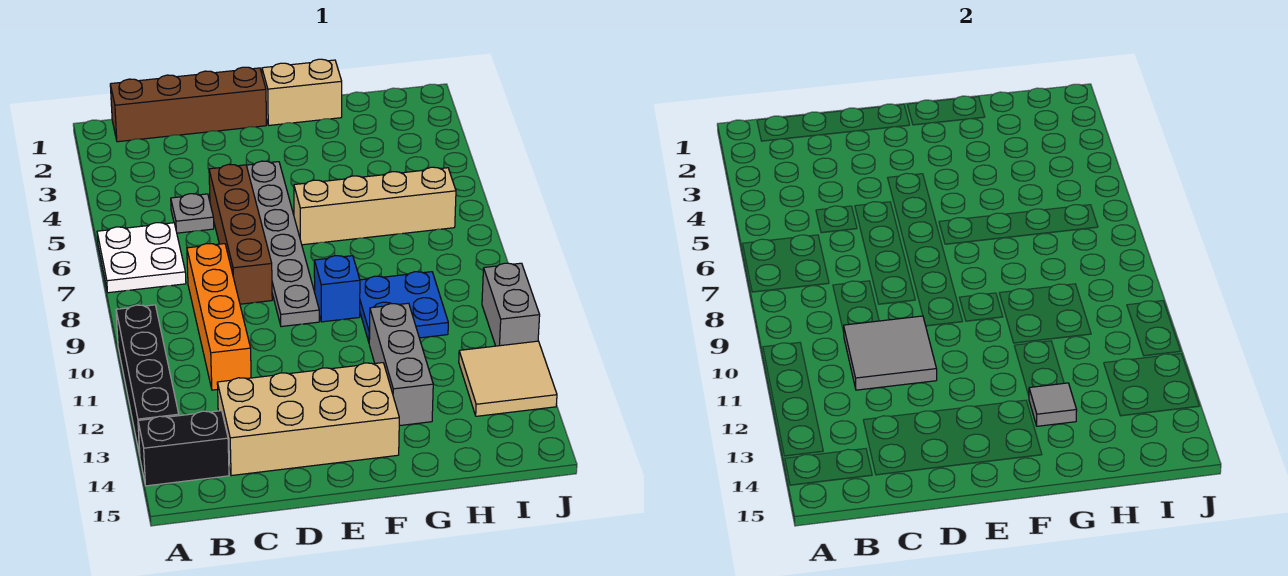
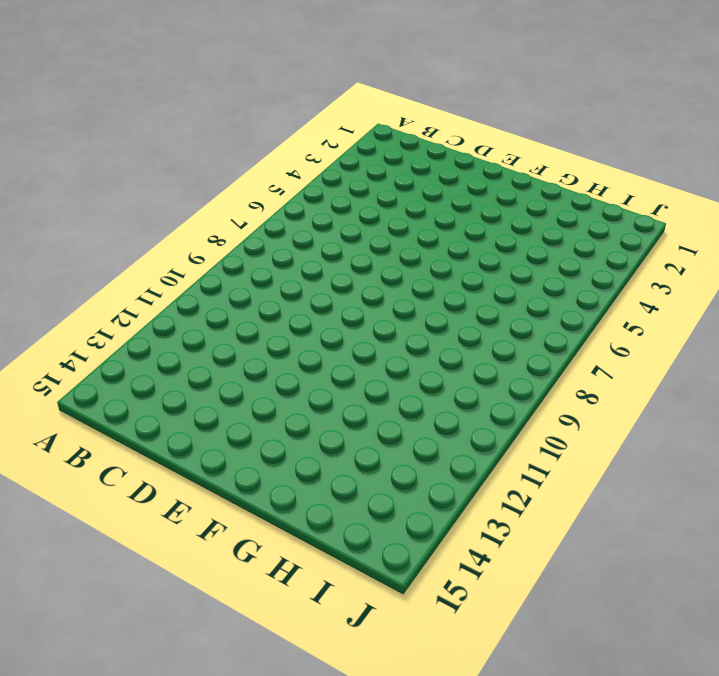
none -> white 2x2 plate [97,223,186,293]
none -> black 1x4 brick [116,305,179,455]
none -> black 1x2 brick [138,411,229,486]

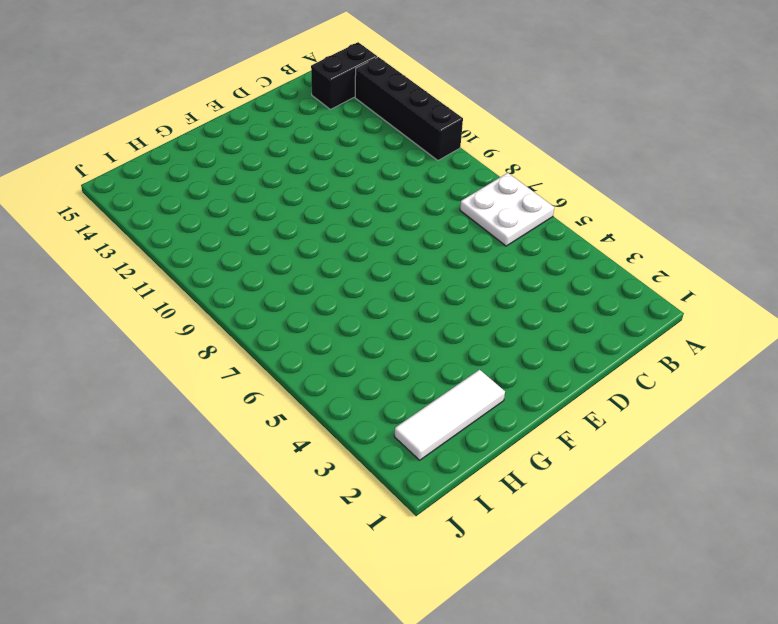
white 1x3 tile [394,370,505,460] -> none
none -> brown 1x4 brick [110,67,266,142]
none -> grey 1x1 plate [171,194,214,233]
none -> orange 1x4 brick [187,244,251,390]

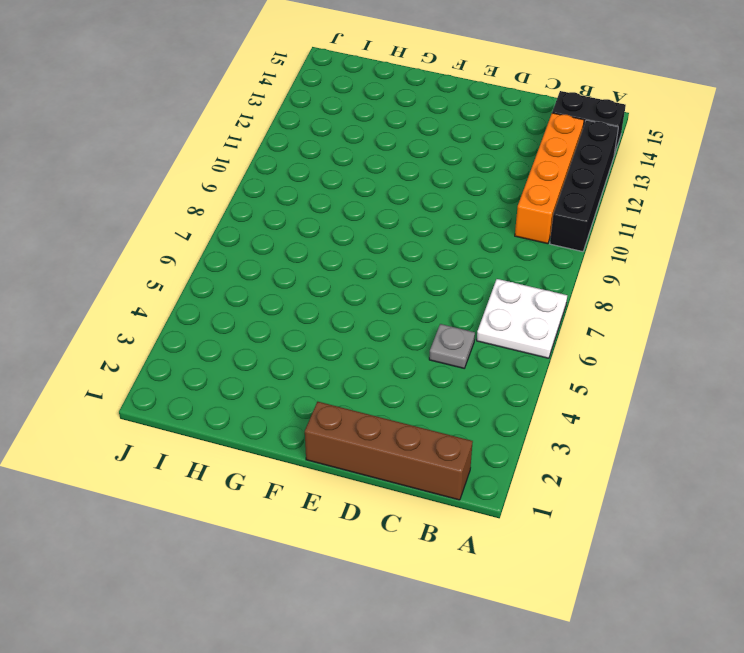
orange 1x4 brick [515,113,584,244] -> orange 1x4 brick moved to [187,244,251,390]
none -> tan 2x4 brick [217,363,399,476]
none -> brown 1x4 brick [209,165,272,304]
none -> grey 1x6 plate [247,161,319,327]

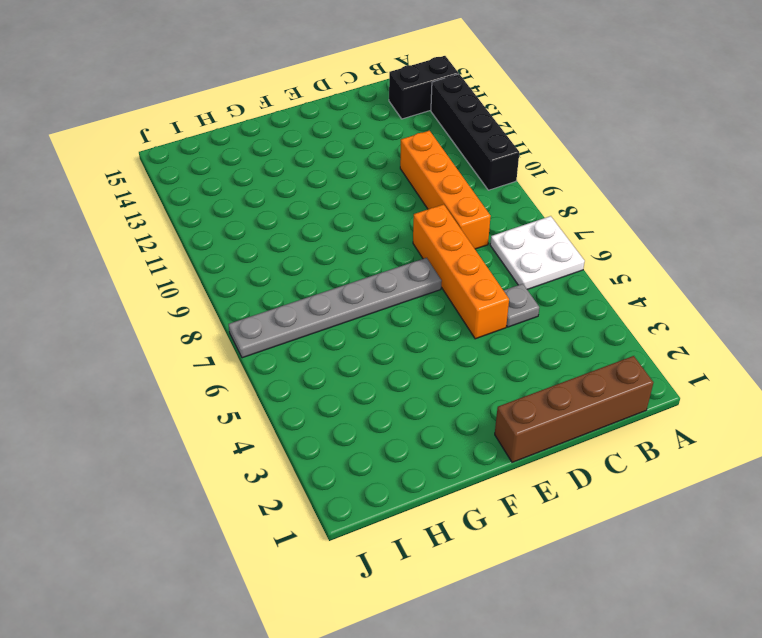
orange 1x4 brick [413,204,509,339] -> brown 1x4 brick [209,165,272,304]
grey 1x6 plate [229,258,442,358] -> grey 1x6 plate turned to [247,161,319,327]
none -> tan 2x4 brick [217,363,399,476]
none -> tan 1x2 brick [262,59,342,125]
none -> tan 1x4 brick [294,167,456,245]

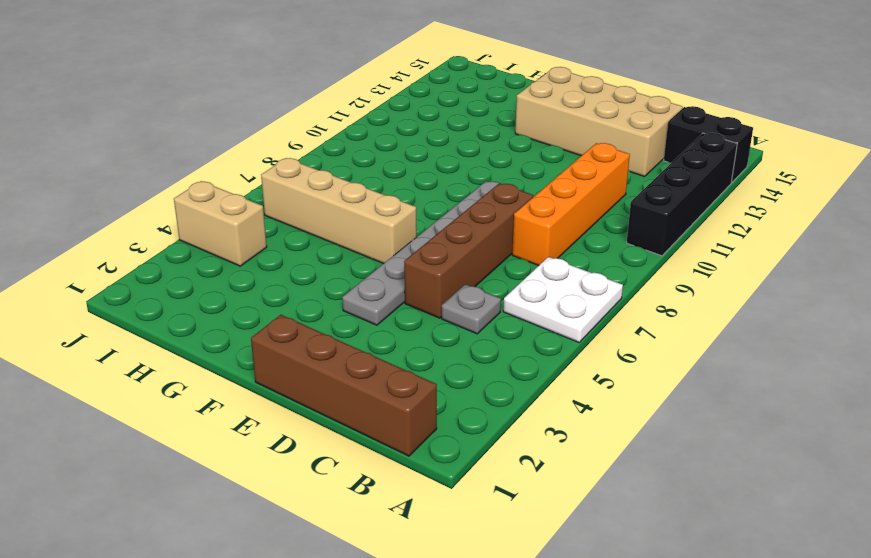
tan 1x2 brick [174,181,267,266] -> tan 1x2 brick moved to [262,59,342,125]
none -> blue 1x1 brick [314,256,360,322]
none -> blue 2x2 plate [360,272,448,342]
none -> grey 1x3 brick [369,303,433,426]

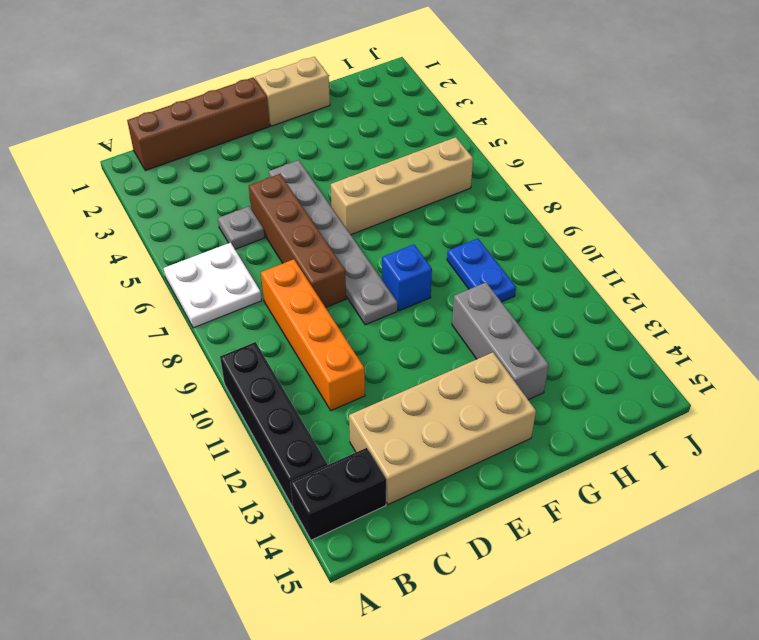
blue 1x2 plate [447,239,516,302] -> blue 2x2 plate [360,272,448,342]
none -> tan 2x2 tile [459,341,557,416]
none -> grey 1x2 brick [482,263,540,346]
none -> grey 2x2 tile [844,316,937,390]

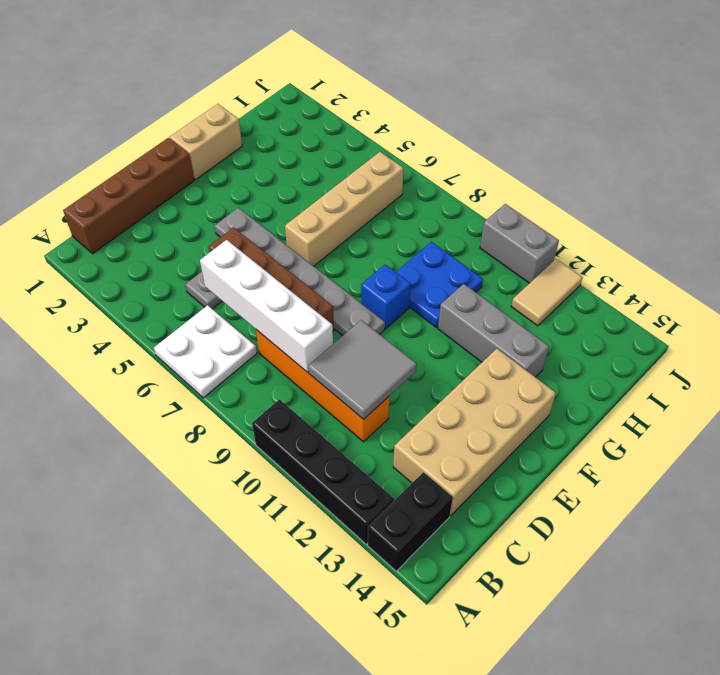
white 1x4 brick [200,240,333,372] -> none
tan 1x2 tile [511,259,583,326] -> tan 2x2 tile [459,341,557,416]
none -> grey 1x1 tile [1029,383,1077,426]

